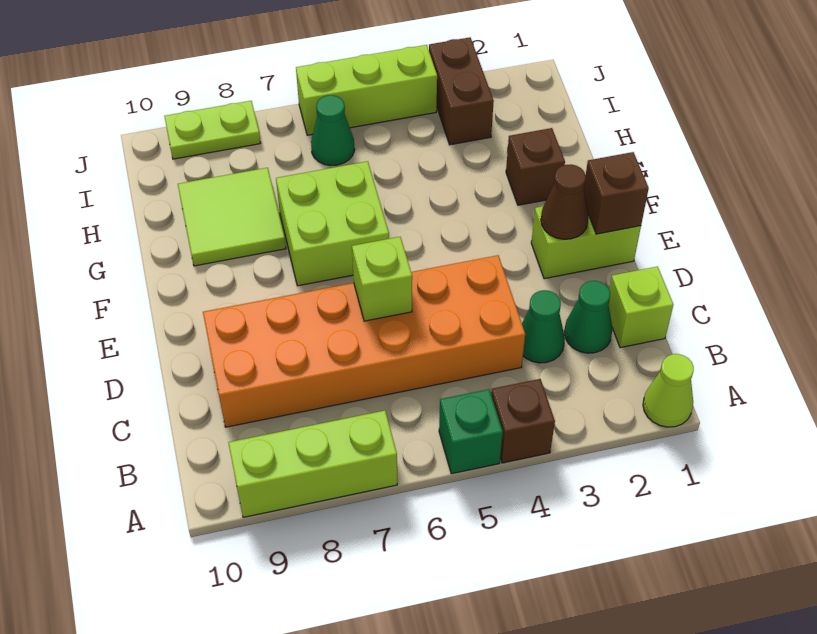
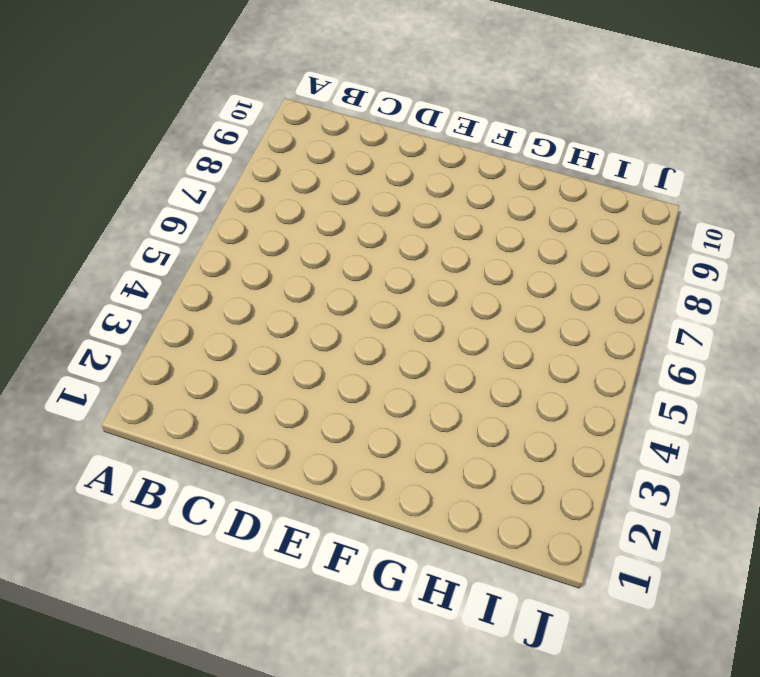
none -> lime 1x1 cone [643,354,694,427]
none -> brown 1x1 brick [491,379,555,463]
none -> green 1x1 brick [439,389,503,474]

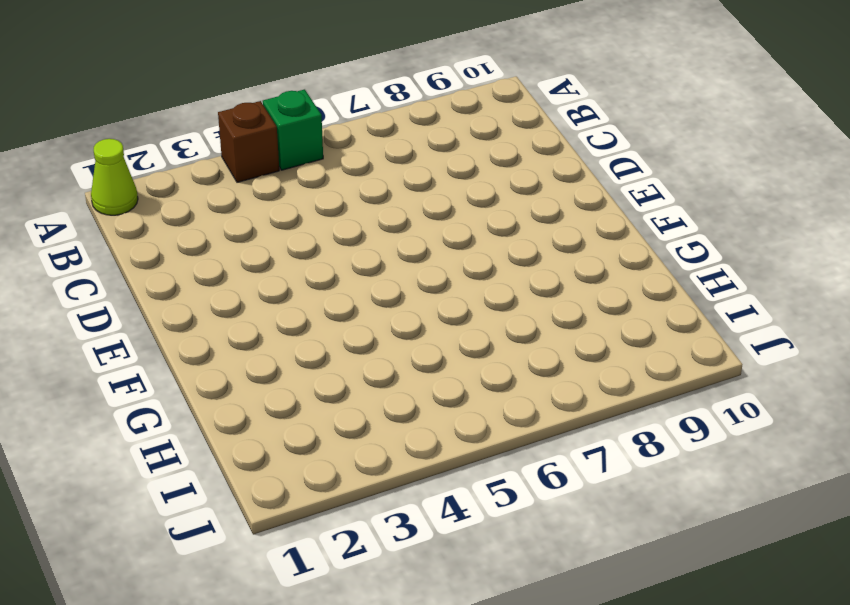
none -> lime 1x3 brick [228,410,397,517]
none -> lime 1x1 brick [608,266,673,348]
none -> green 1x1 cone [564,281,613,353]

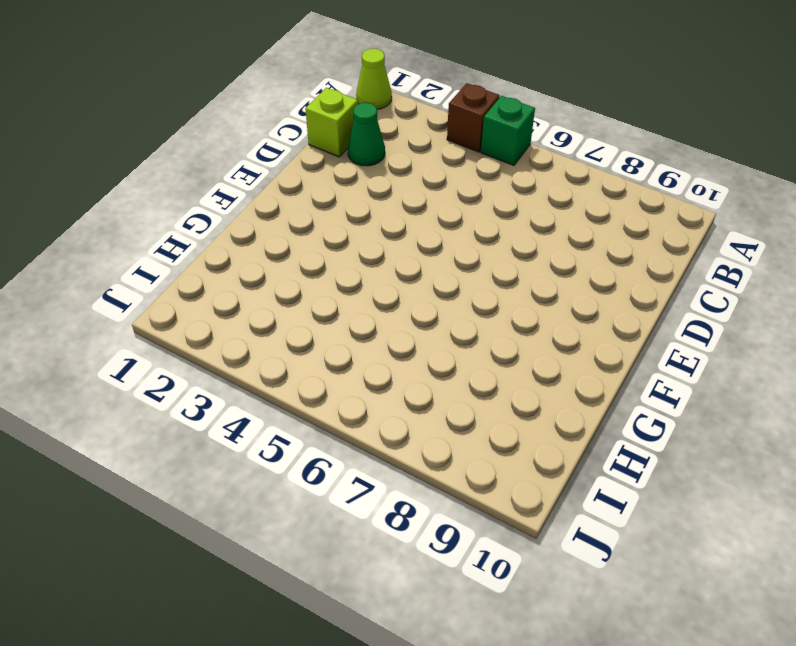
none -> lime 1x3 brick [228,410,397,517]
none -> green 1x1 cone [522,290,565,363]
none -> orange 2x6 brick [203,255,525,427]

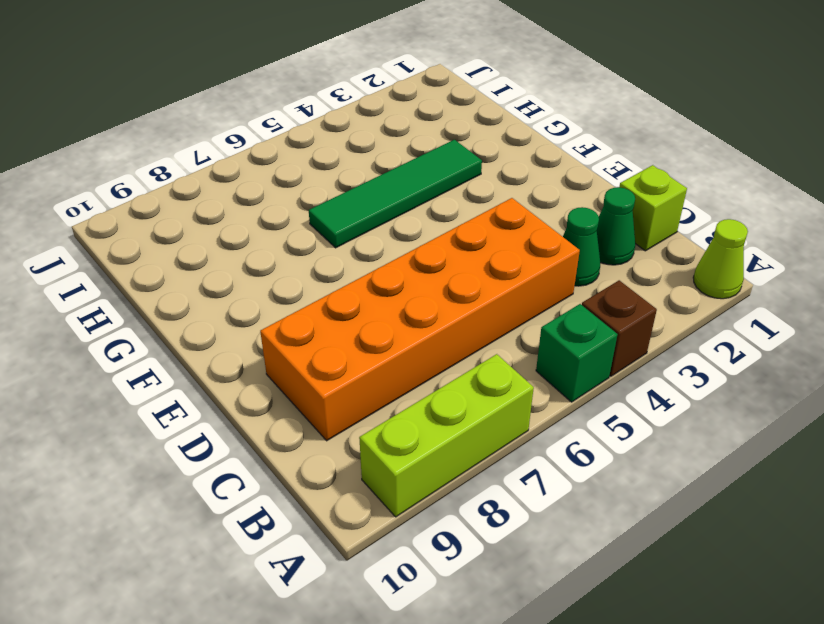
green 1x4 tile [309,140,482,248] -> lime 2x2 brick [276,161,389,286]
none -> lime 1x2 brick [531,206,641,279]
none -> brown 1x1 brick [506,128,565,205]
none -> lime 2x2 tile [178,168,286,266]

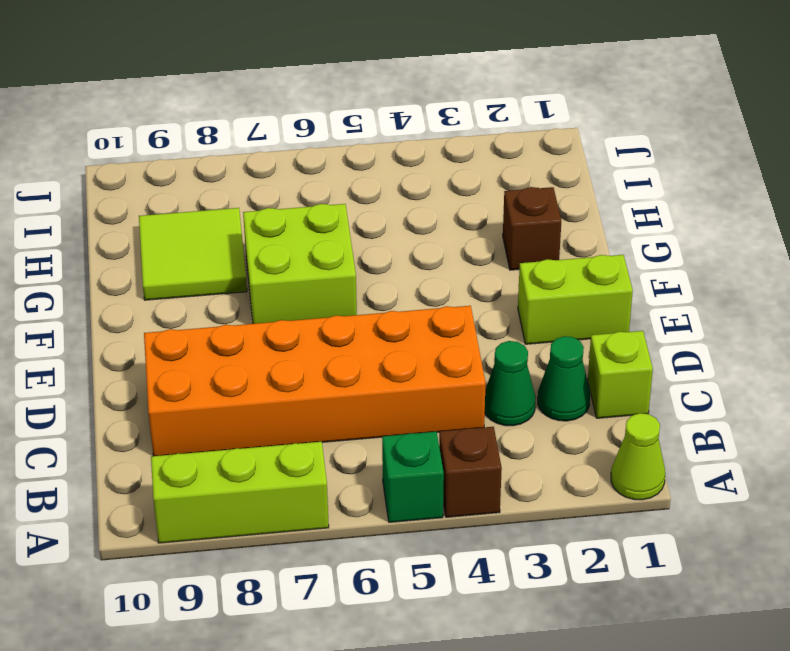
none -> brown 1x2 brick [429,37,494,145]
none -> green 1x1 cone [311,95,355,165]
none -> lime 1x3 brick [296,45,437,135]

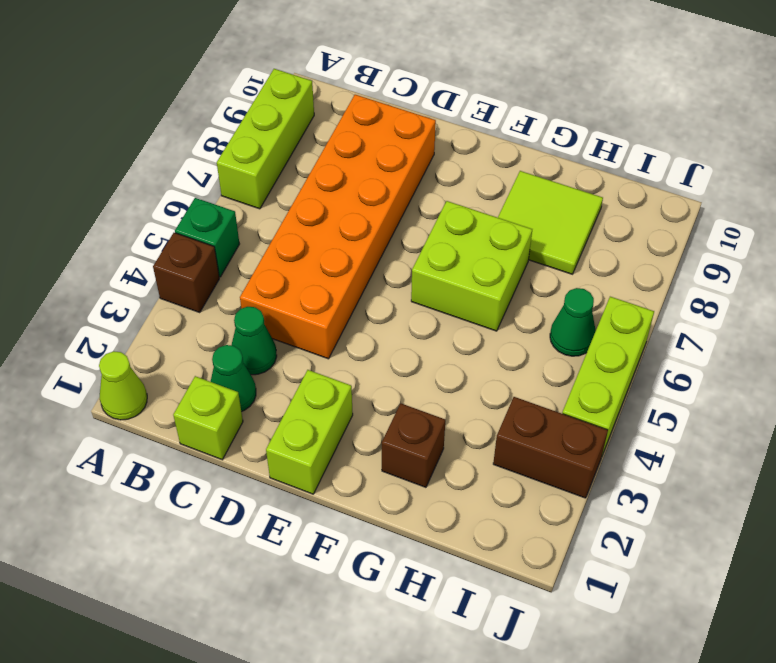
none -> lime 1x2 plate [164,101,260,159]
none -> lime 1x1 brick [352,237,412,321]
none -> brown 1x1 brick [584,152,649,234]

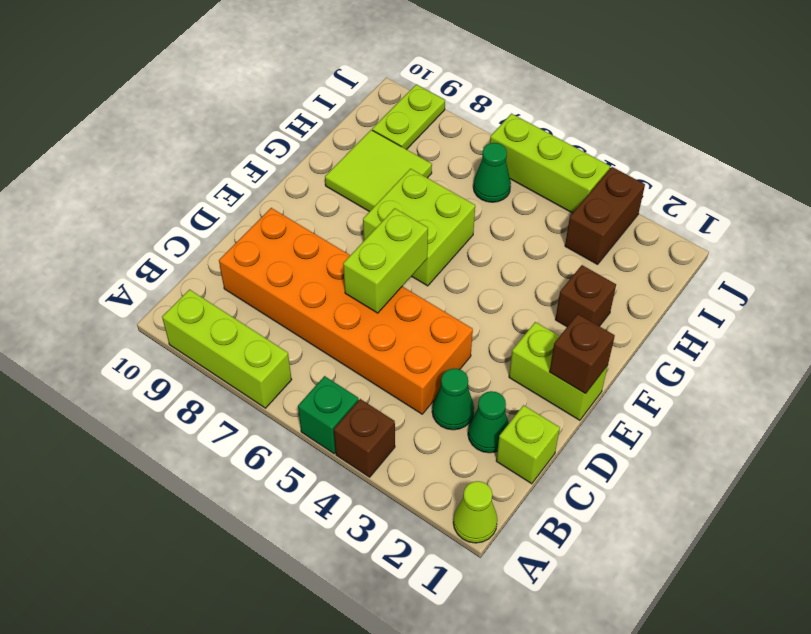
lime 1x2 brick [343,208,428,313] -> lime 1x1 brick [352,237,412,321]
lime 1x2 plate [372,84,445,150] -> lime 1x2 plate turned to [164,101,260,159]
none -> brown 1x1 cone [541,164,589,239]

